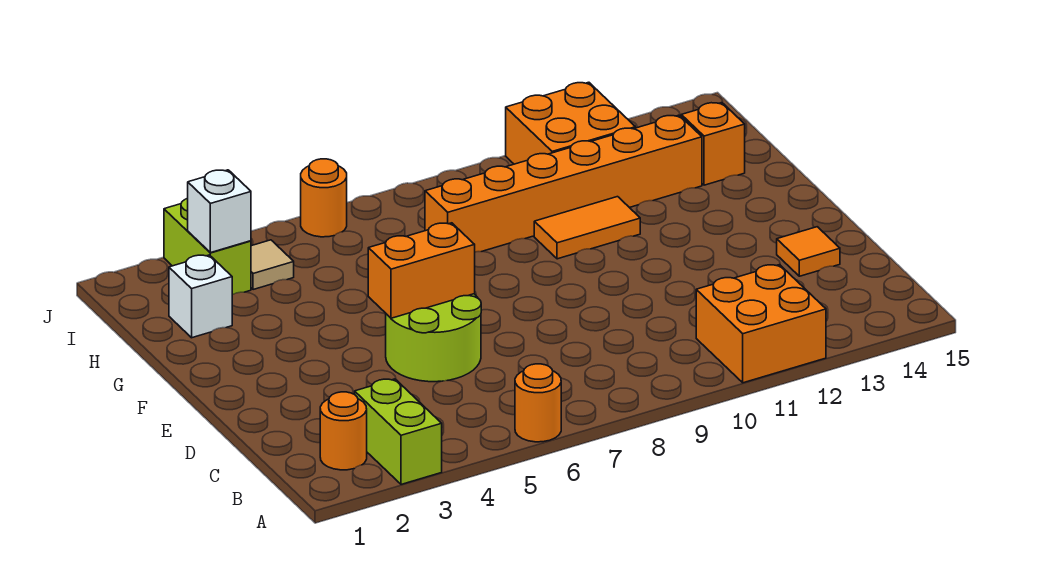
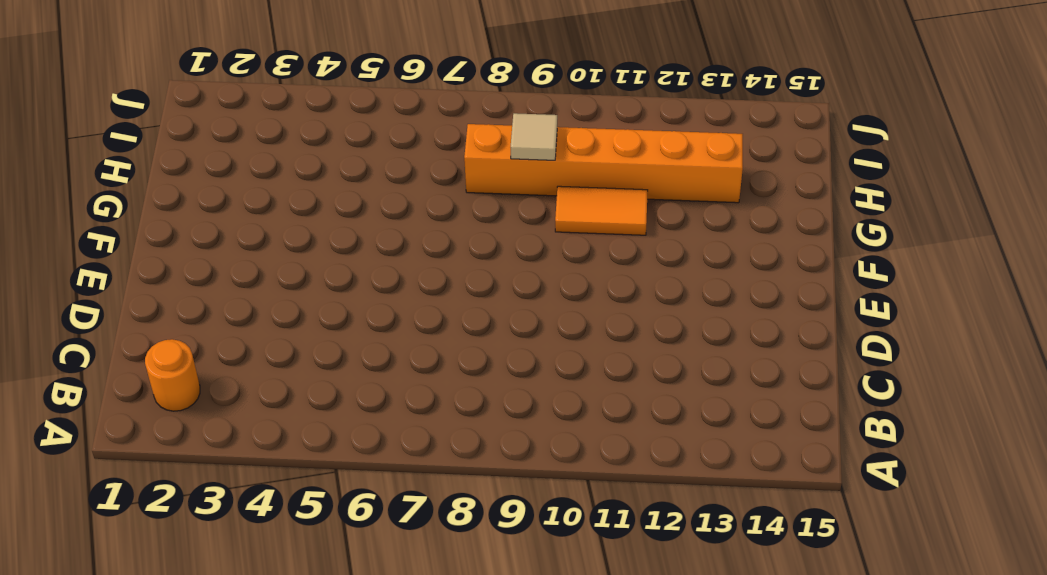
tan 1x1 tile [511,113,557,160] -> tan 1x1 tile moved to [251,240,294,290]
none -> lime 1x2 brick [355,379,442,484]
none -> orange 1x1 round brick [515,364,561,442]
none -> orange 2x2 brick [696,265,826,383]

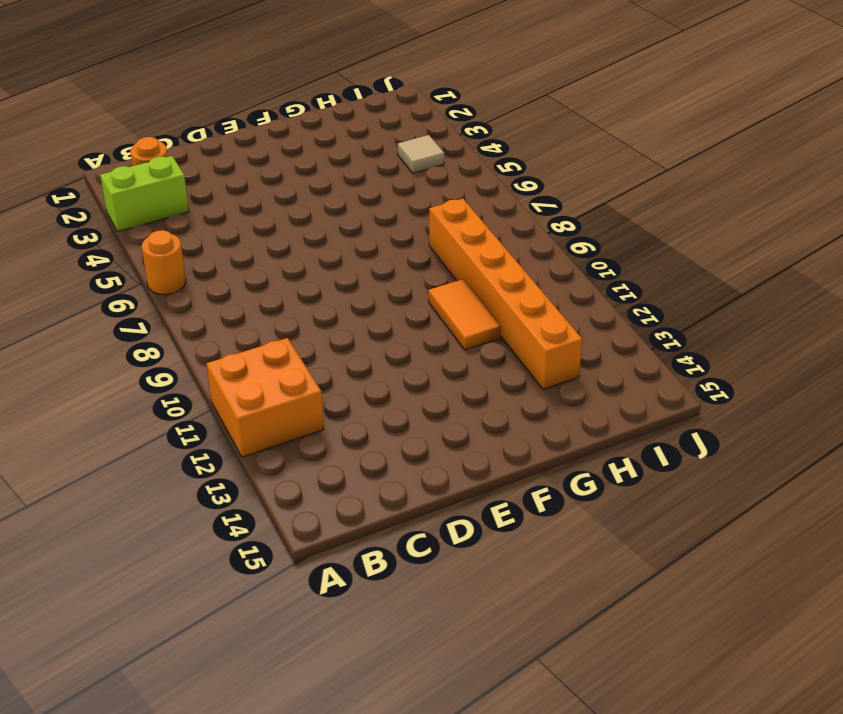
none -> lime 2x2 round brick [386,294,481,382]
none -> orange 1x1 tile [777,227,840,276]
none -> white 1x1 brick [169,255,232,338]

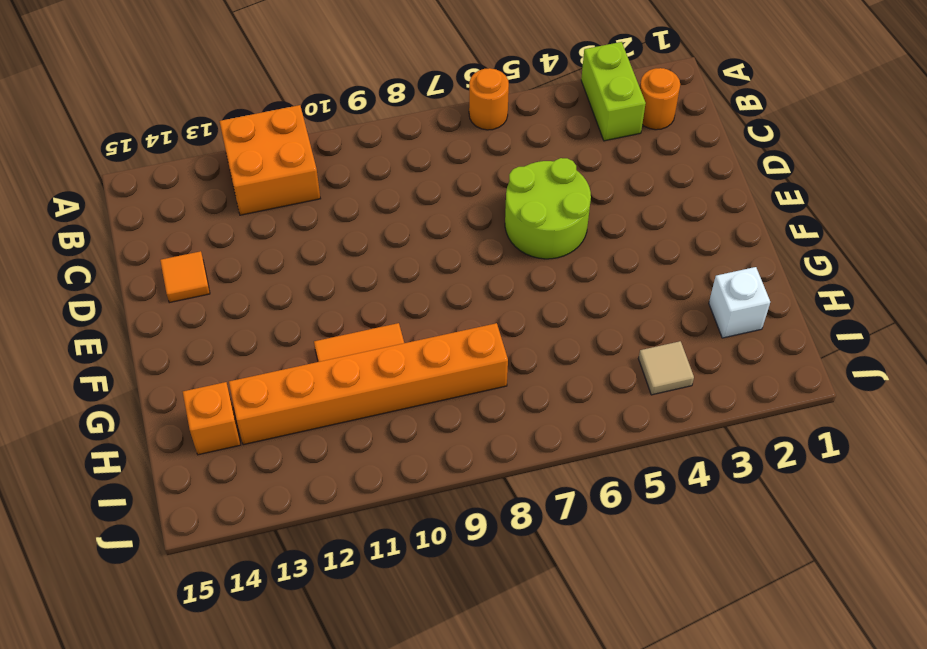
none -> lime 1x2 brick [164,198,251,295]
none -> orange 2x2 brick [506,82,635,164]
none -> orange 1x1 round brick [301,159,347,237]

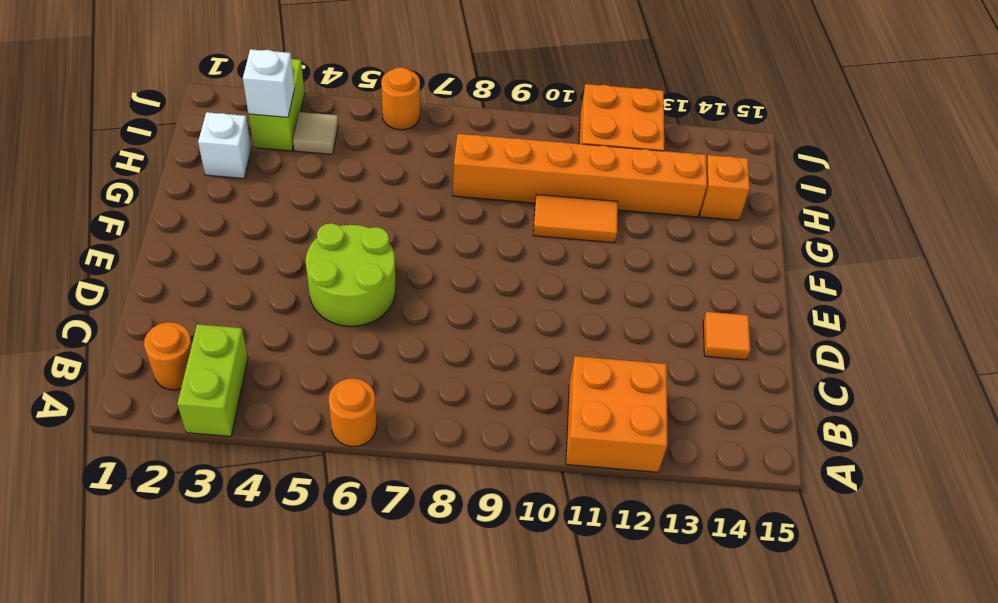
none -> orange 1x2 brick [368,223,475,318]

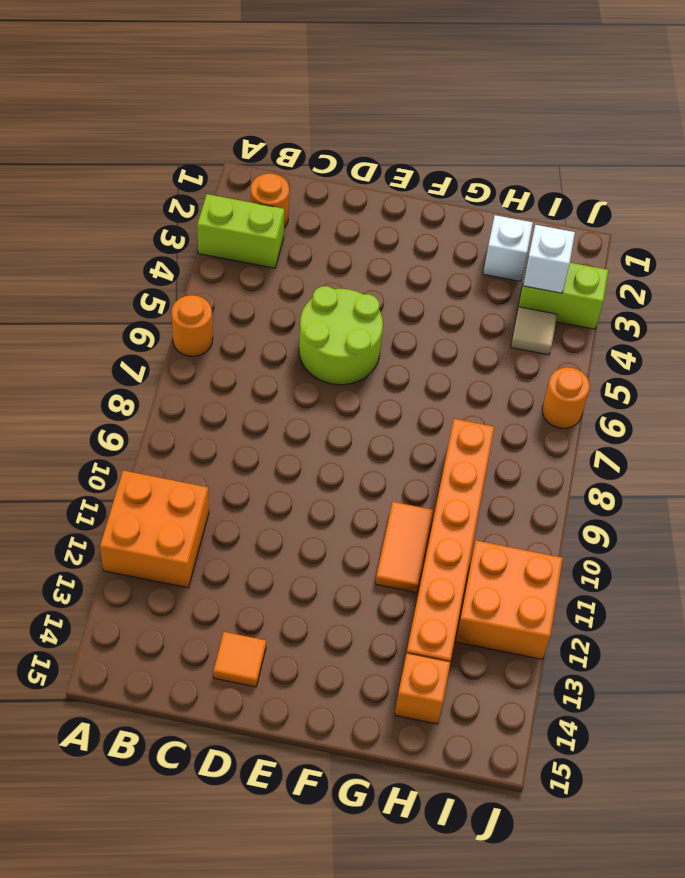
none -> orange 1x2 brick [368,223,475,318]

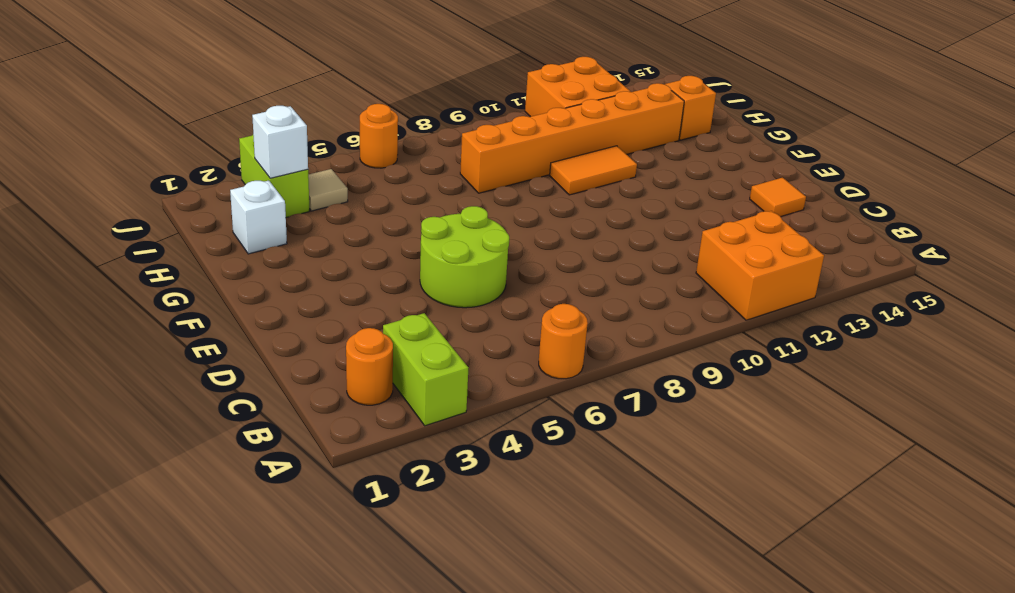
none -> orange 1x2 brick [368,223,475,318]

